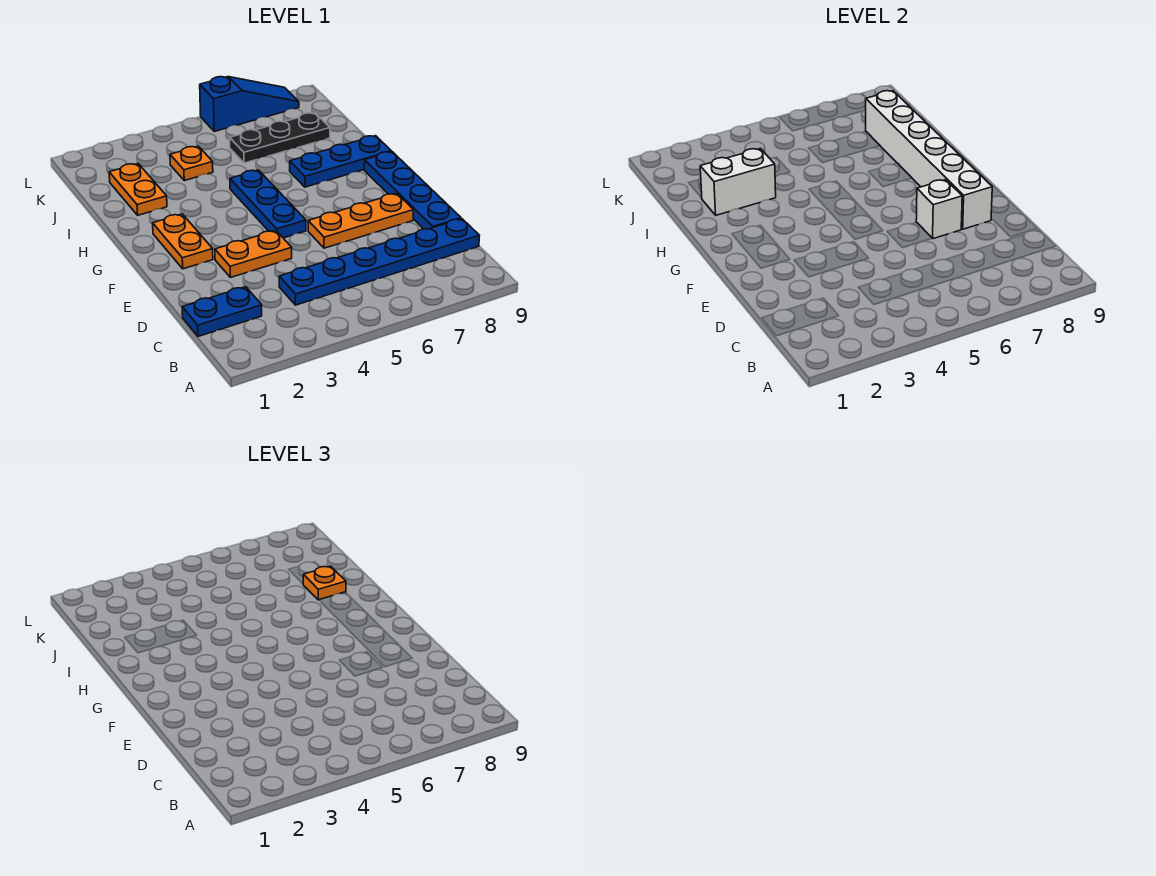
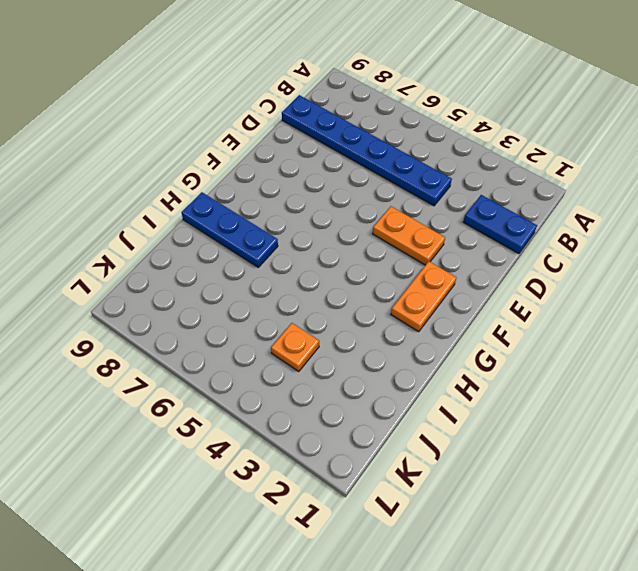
none -> blue 1x4 plate [364,152,461,229]
none -> orange 1x3 plate [308,193,414,248]
none -> blue 1x3 plate [230,170,306,238]

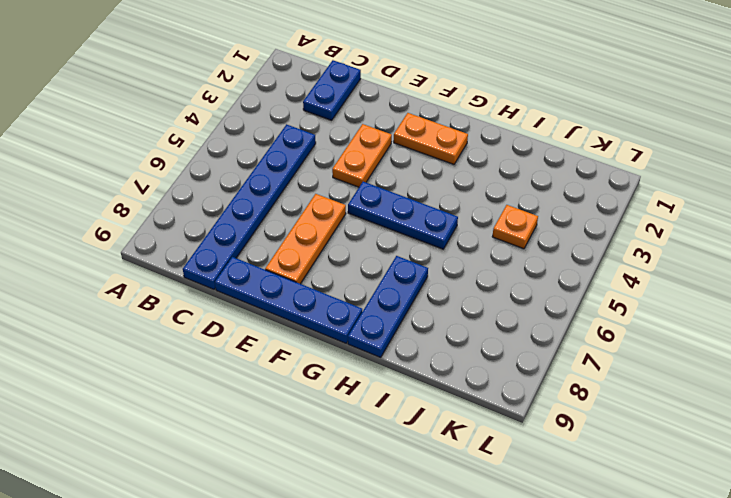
none -> orange 1x2 plate [109,164,167,215]
none -> black 1x3 plate [230,113,330,163]
none -> blue 1x3 slope [200,77,299,131]

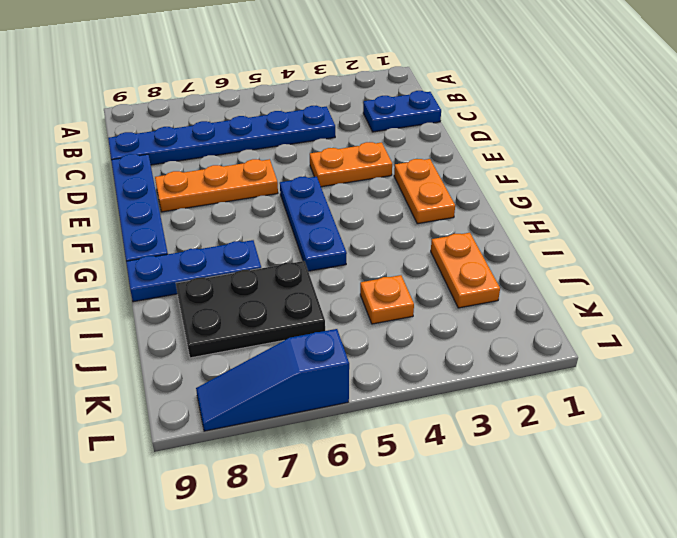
black 2x3 plate [176,261,325,358] -> black 1x3 plate [230,113,330,163]
none -> white 1x1 brick [916,180,962,239]
none -> white 1x6 brick [866,91,992,229]
none -> white 1x2 brick [700,149,776,215]

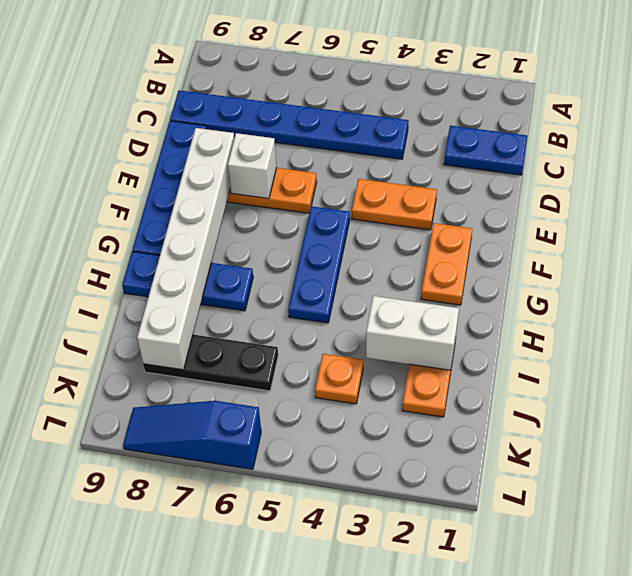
none -> orange 1x1 plate [303,566,346,600]

